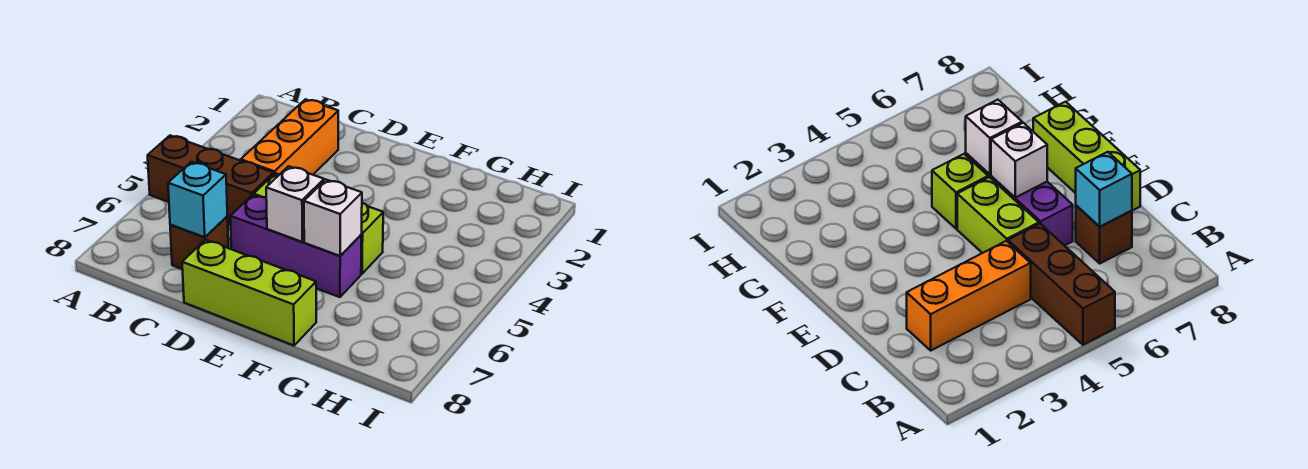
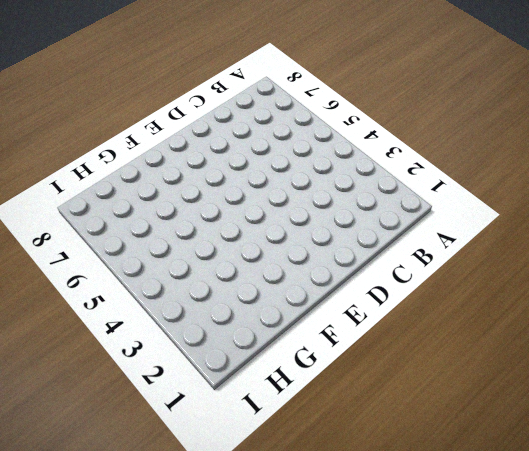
none -> brown 1x3 brick [148,136,274,225]
none -> orange 1x3 brick [241,99,338,175]

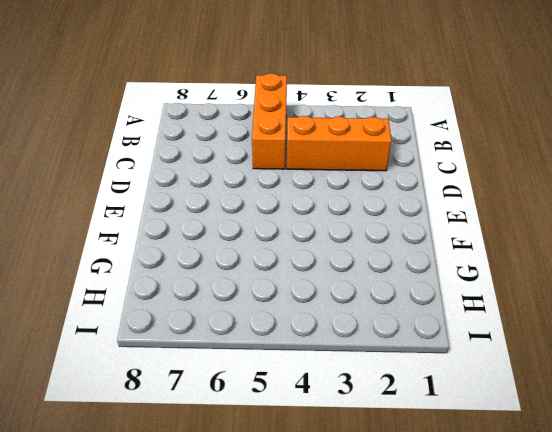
orange 1x3 brick [252,73,287,169] -> brown 1x3 brick [148,136,274,225]
none -> brown 1x1 brick [170,217,228,269]
none -> lime 1x2 brick [957,177,1039,253]

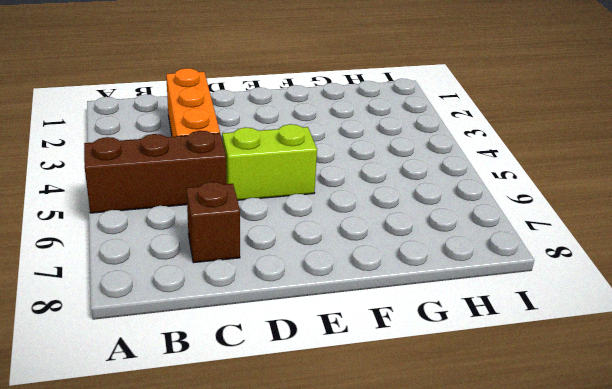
none -> purple 1x3 brick [230,195,362,297]
none -> lime 1x3 brick [182,240,316,346]

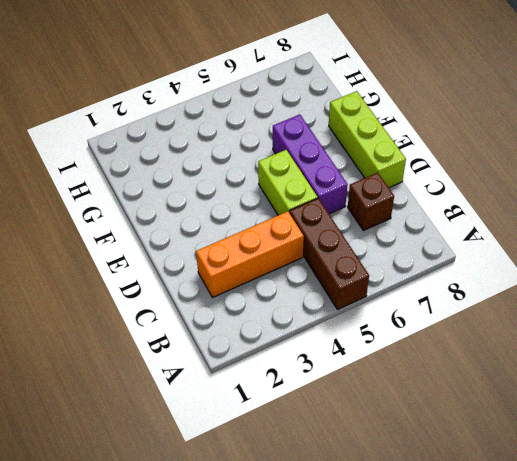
none -> lime 1x1 brick [361,203,383,274]
none -> cyan 1x1 brick [168,162,227,237]

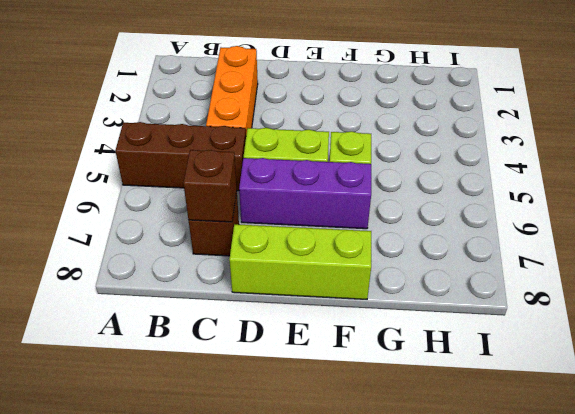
brown 1x1 brick [183,150,237,222] -> cyan 1x1 brick [168,162,227,237]
none -> white 1x1 brick [266,166,324,242]
none -> white 1x1 brick [304,180,362,256]

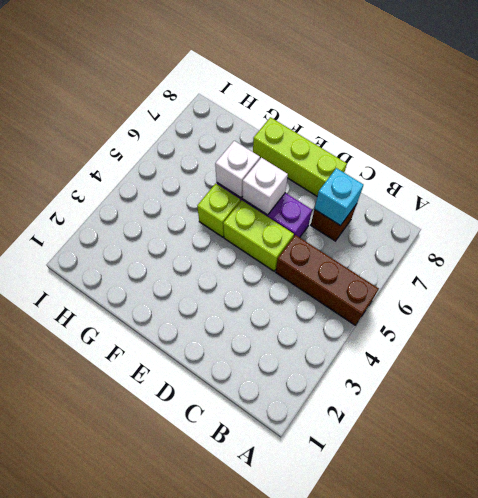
none -> orange 1x3 brick [241,99,338,175]

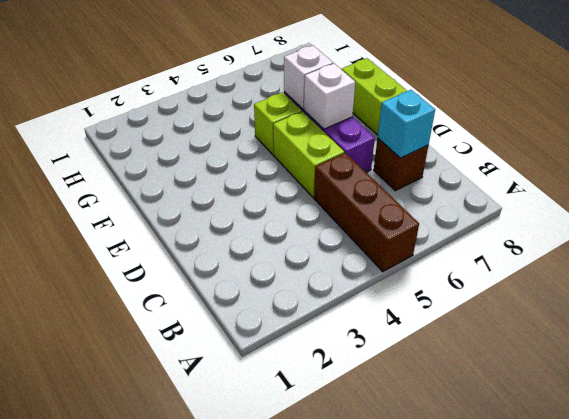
none -> orange 1x3 brick [241,99,338,175]

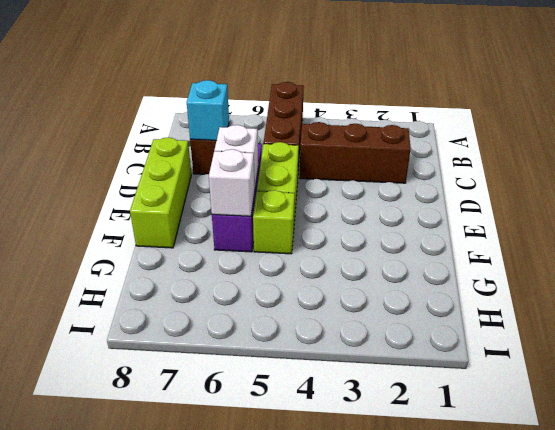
brown 1x3 brick [300,122,411,183] -> orange 1x3 brick [241,99,338,175]

